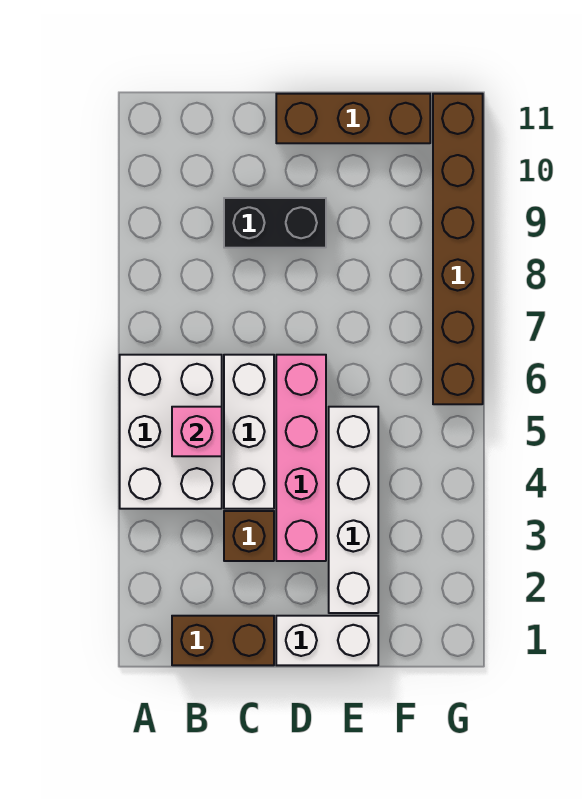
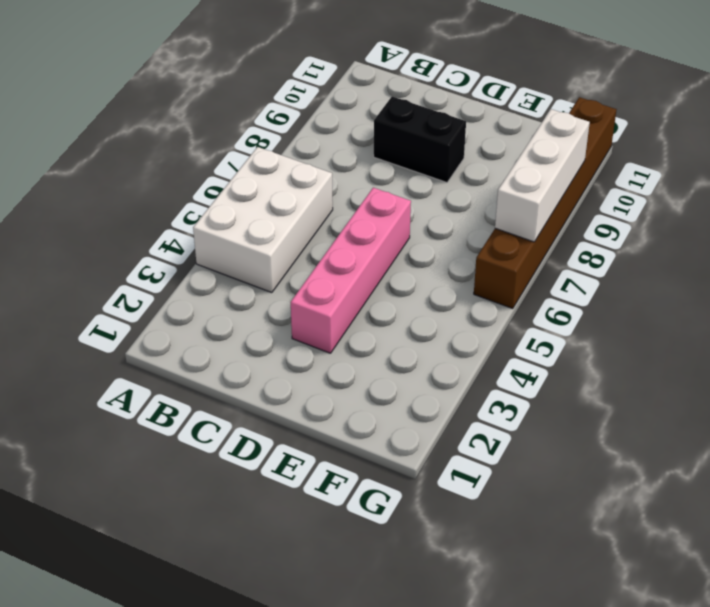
white 1x3 brick [495,109,590,242] -> white 1x3 brick moved to [224,355,274,509]
none -> brown 1x2 brick [172,616,274,665]
none -> brown 1x1 brick [224,511,274,561]

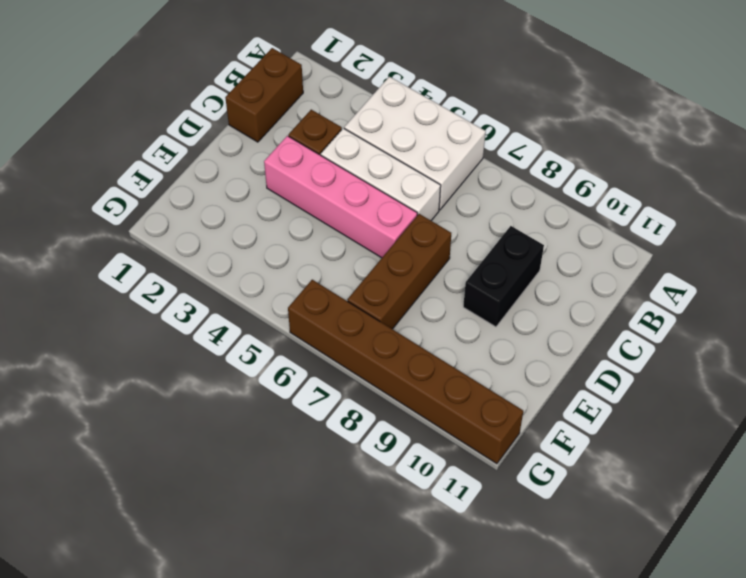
brown 1x3 brick [347,214,451,329] -> brown 1x3 brick moved to [276,94,430,143]
none -> white 1x2 brick [276,616,378,665]
none -> white 1x4 brick [329,407,378,613]

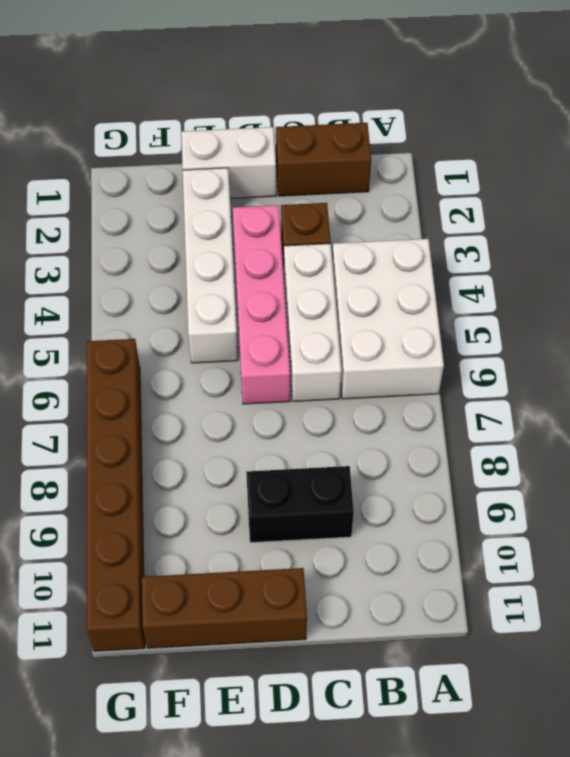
none -> pink 1x1 brick [172,407,222,456]

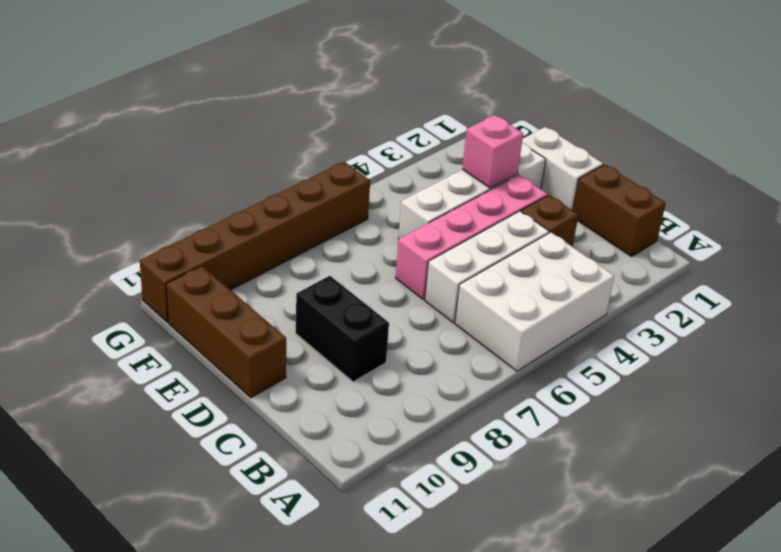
pink 1x1 brick [462,115,523,188] -> pink 1x1 brick moved to [172,407,222,456]

